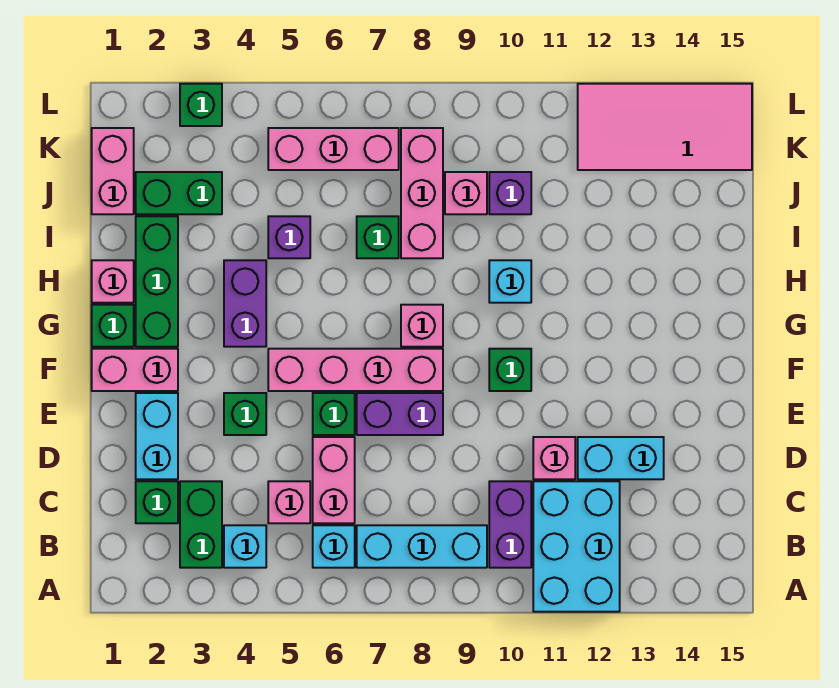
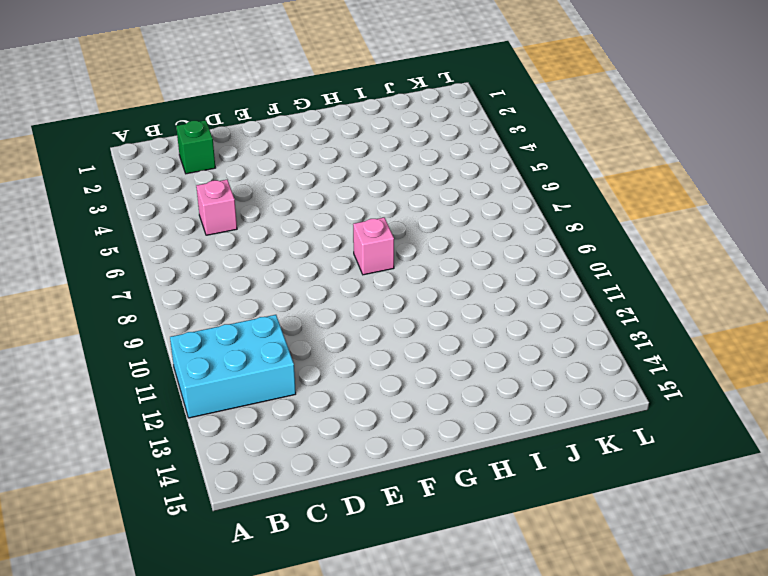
none -> green 1x2 brick [180,481,222,568]
none -> cyan 1x1 brick [224,525,266,568]
none -> cyan 1x1 brick [313,525,355,568]
none -> cyan 1x3 brick [357,525,487,568]

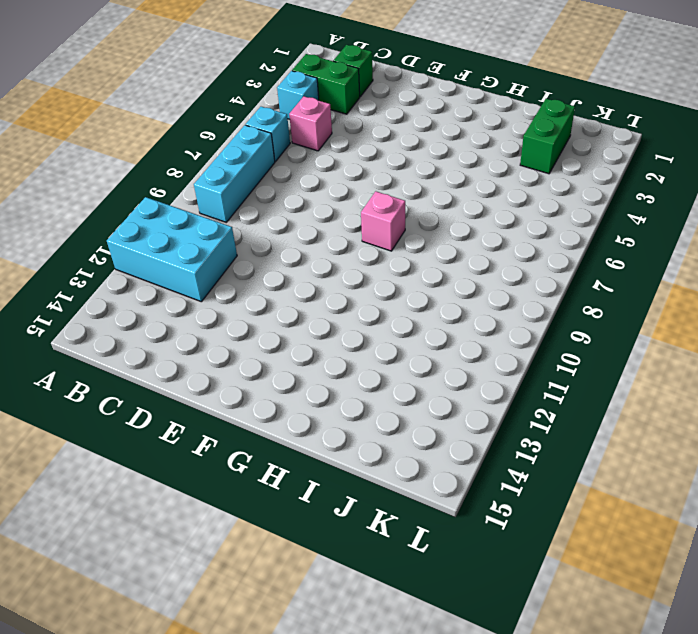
none -> purple 1x2 brick [489,481,531,568]
none -> pink 1x2 brick [313,437,355,523]
none -> cyan 1x2 brick [136,393,178,479]
none -> pink 1x1 brick [533,437,575,479]

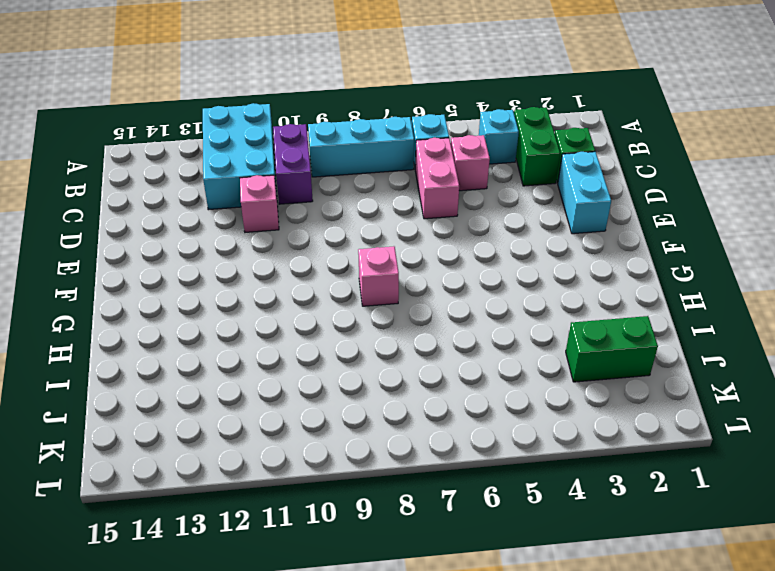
none -> cyan 1x2 brick [578,437,664,479]
none -> green 1x1 brick [224,393,266,435]
none -> green 1x1 brick [313,393,355,435]
none -> purple 1x2 brick [357,393,443,435]

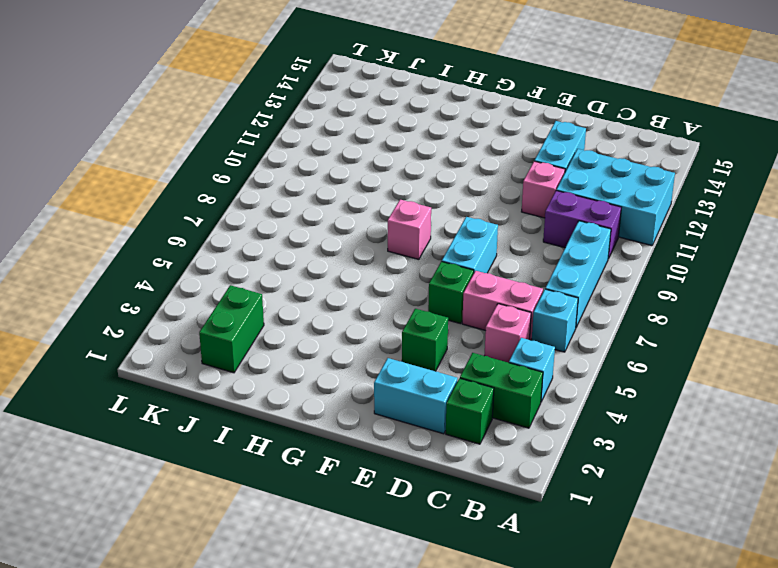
cyan 1x2 brick [442,217,498,273] -> purple 1x2 brick [357,393,443,435]
none -> pink 1x2 brick [92,349,178,391]
none -> pink 1x4 brick [268,349,443,391]
none -> green 1x1 brick [489,349,531,391]
none -> green 1x1 brick [92,305,134,347]

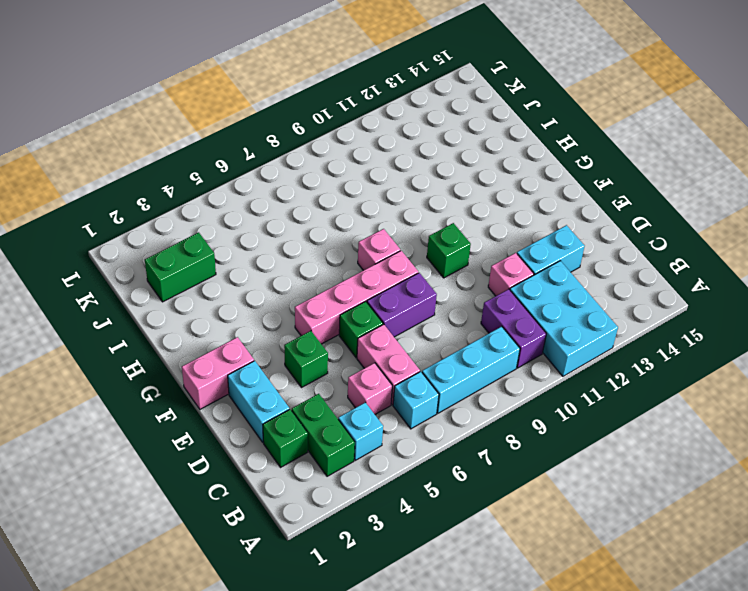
none -> green 1x1 brick [92,305,134,347]
none -> green 1x3 brick [136,216,178,347]
none -> purple 1x2 brick [224,260,266,347]
none -> pink 1x1 brick [92,260,134,303]

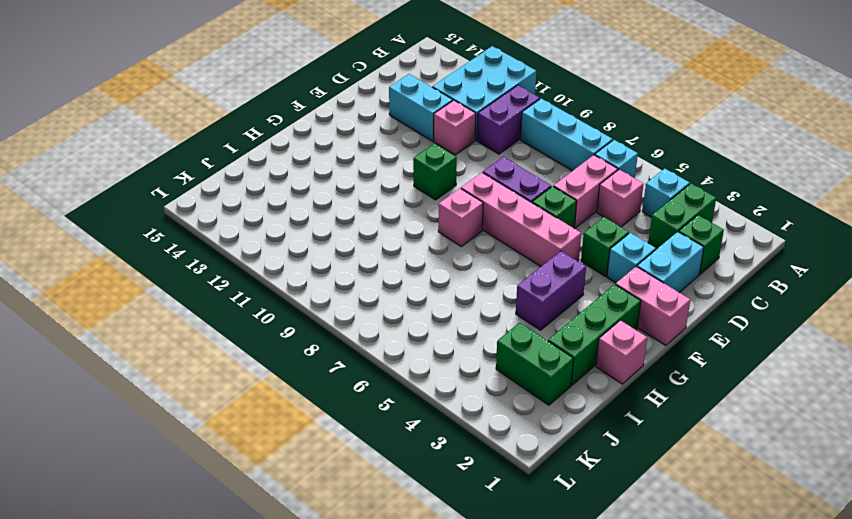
cyan 1x1 brick [607,233,656,283] -> cyan 1x1 brick moved to [489,260,531,303]
none -> green 1x1 brick [92,305,134,347]
none -> purple 1x1 brick [268,216,310,258]
none -> green 1x1 brick [357,216,399,258]
none -> pink 1x3 brick [401,128,443,258]

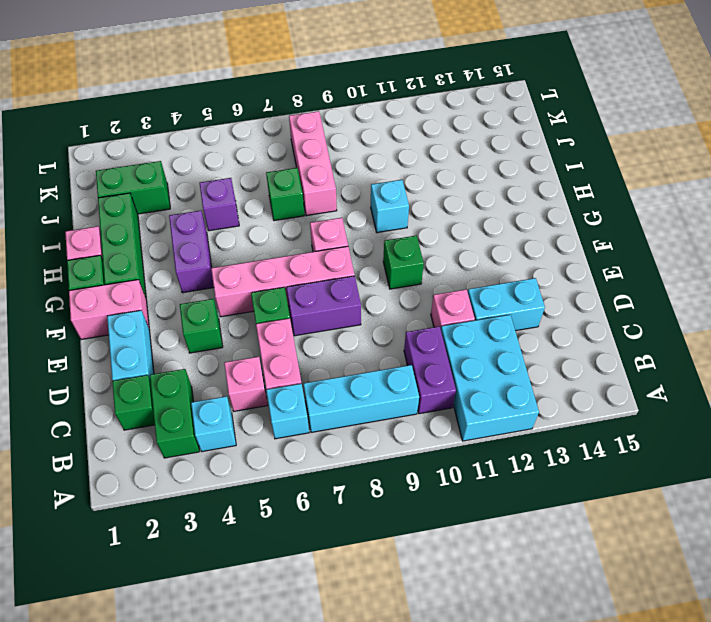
none -> pink 1x2 brick [92,128,134,214]
none -> pink 1x1 brick [445,172,487,214]
none -> purple 1x1 brick [489,172,531,214]
none -> pink 1x3 brick [268,128,399,170]

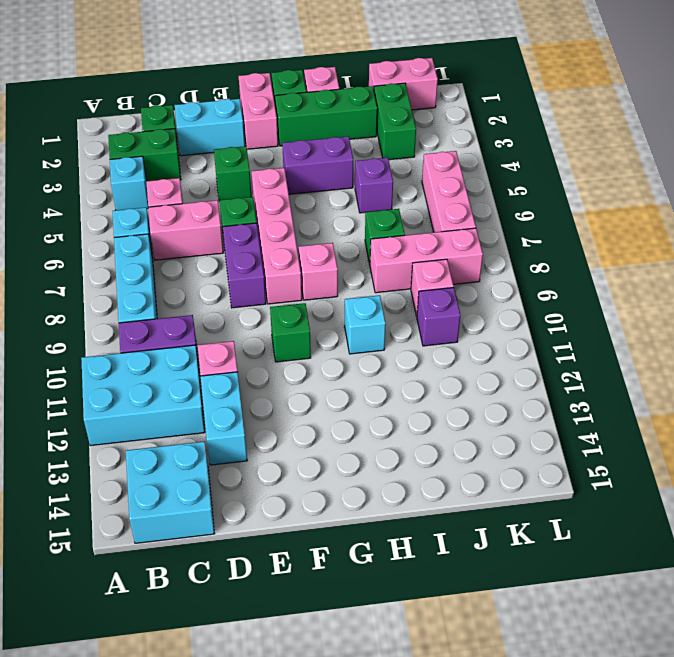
cyan 2x2 brick [126,441,215,543] -> none
none -> pink 2x4 tile [578,84,752,170]
none -> green 1x1 brick [180,84,222,126]

